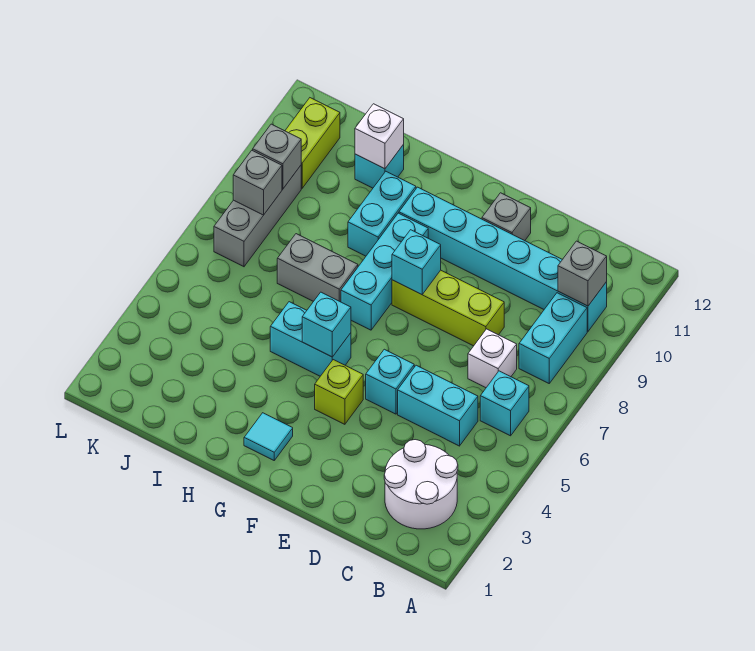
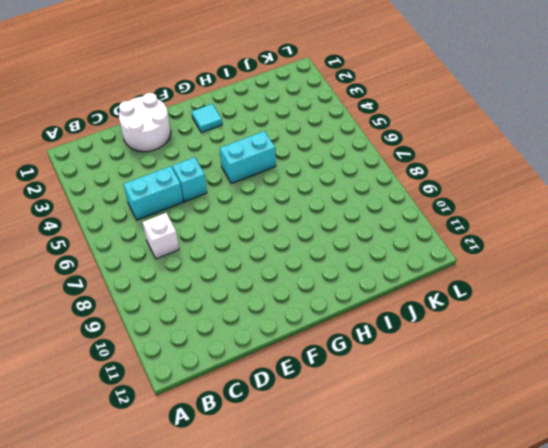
white 2x2 round brick [119,93,171,152] -> white 2x2 round brick moved to [384,440,458,529]
none -> cyan 1x1 brick [480,371,529,436]
none -> cyan 1x2 brick [519,293,587,383]
none -> cyan 1x6 brick [399,187,607,331]

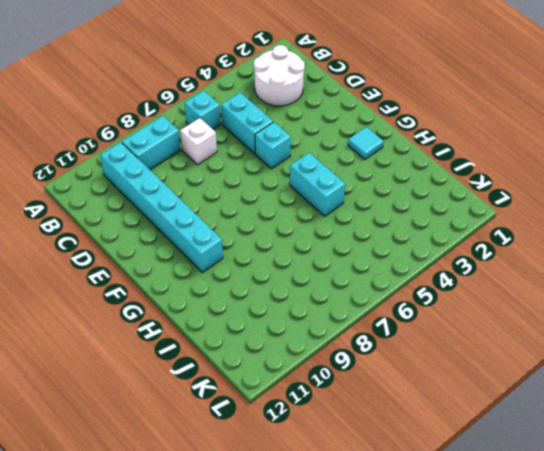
none -> lime 1x3 brick [392,270,504,346]
none -> grey 1x1 brick [482,193,531,241]
none -> lime 1x1 brick [315,360,363,424]

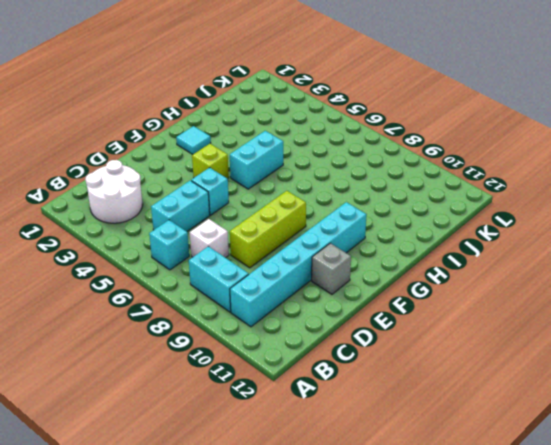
none -> cyan 1x3 brick [341,213,428,330]
none -> grey 1x2 brick [277,234,358,302]
none -> cyan 1x2 brick [348,172,416,256]

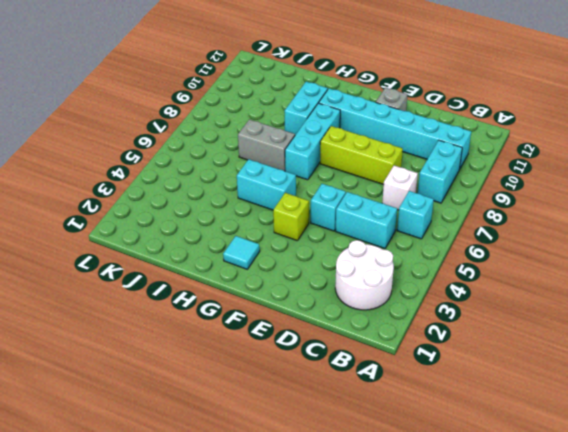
none -> cyan 1x1 brick [355,145,404,188]
none -> grey 1x3 brick [214,166,301,267]
none -> lime 1x2 brick [285,98,340,188]

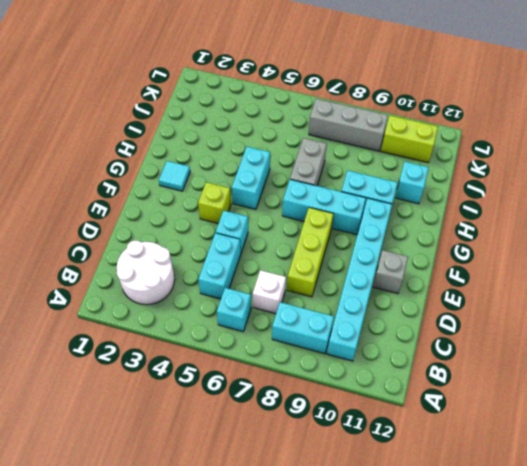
none -> grey 1x1 brick [558,241,607,306]
none -> cyan 1x1 brick [392,230,441,295]
none -> cyan 1x1 brick [302,292,351,357]

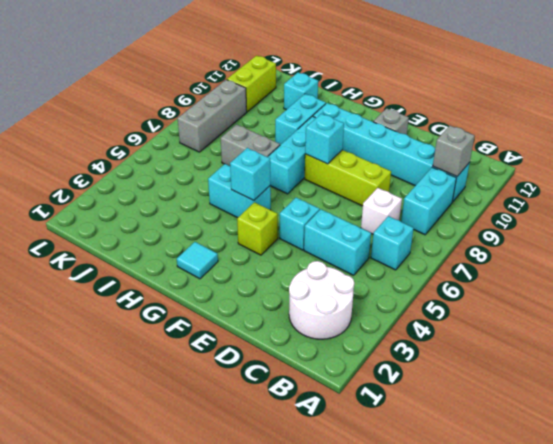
none -> white 1x1 brick [355,104,404,169]
none -> grey 1x1 brick [233,150,282,215]
none -> grey 1x1 brick [253,124,301,189]

